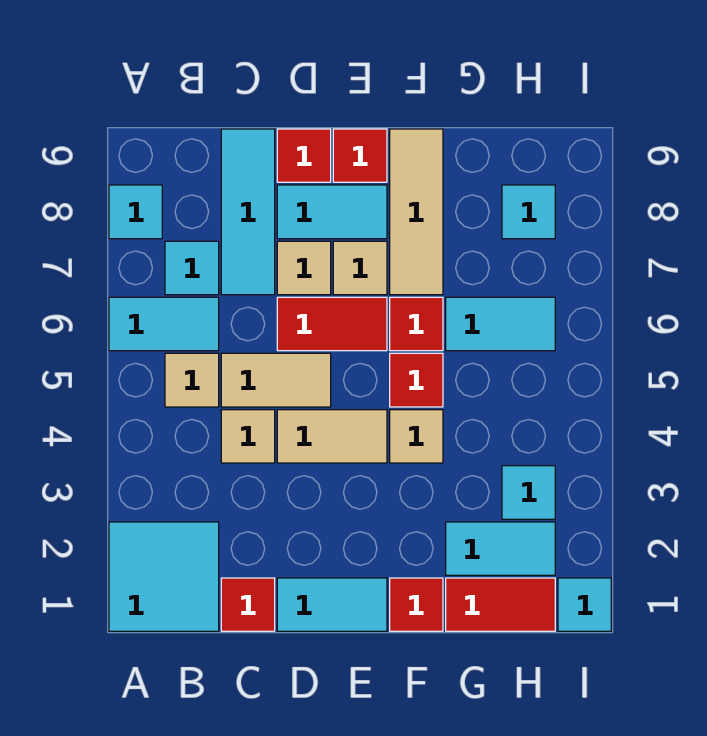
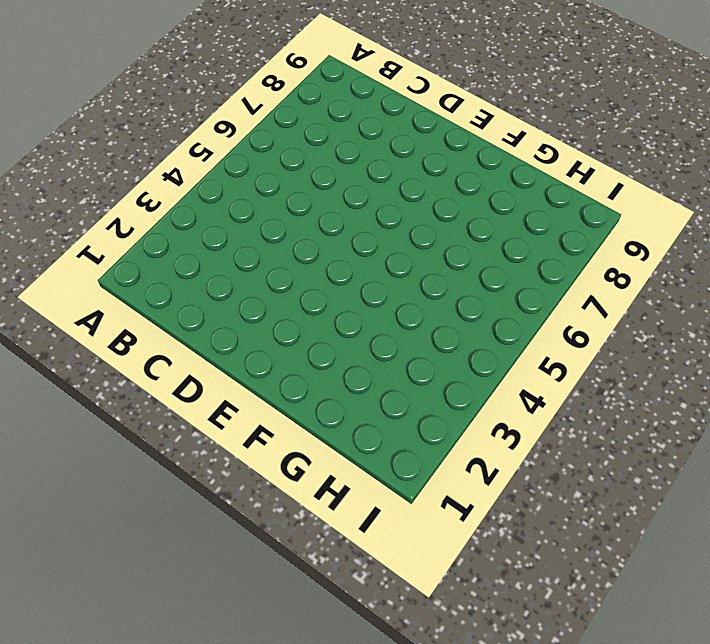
none -> cyan 2x2 tile [109,522,219,631]
none -> cyan 1x2 tile [109,297,219,351]
none -> cyan 1x1 tile [109,185,162,239]

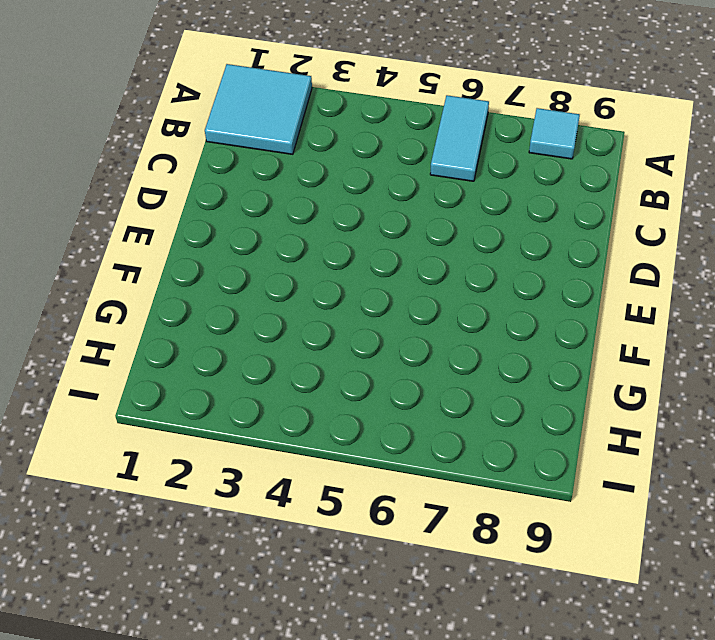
none -> tan 1x1 tile [165,353,219,407]
none -> cyan 1x1 tile [165,241,219,295]
none -> red 1x1 tile [221,578,275,631]

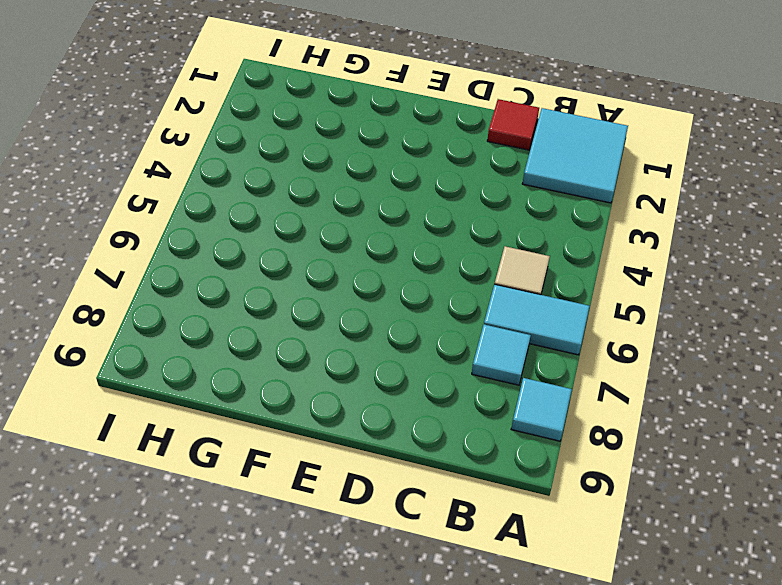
none -> tan 1x1 tile [221,410,275,463]
none -> tan 1x2 tile [221,353,331,407]
none -> cyan 1x3 tile [221,129,275,295]

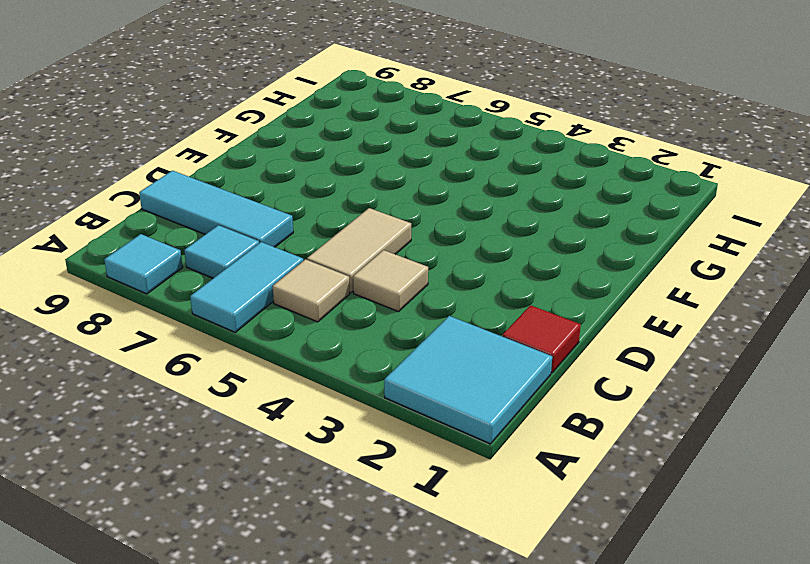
none -> cyan 1x2 tile [277,578,387,631]
none -> tan 1x2 tile [277,410,387,463]
none -> red 1x2 tile [277,297,387,351]

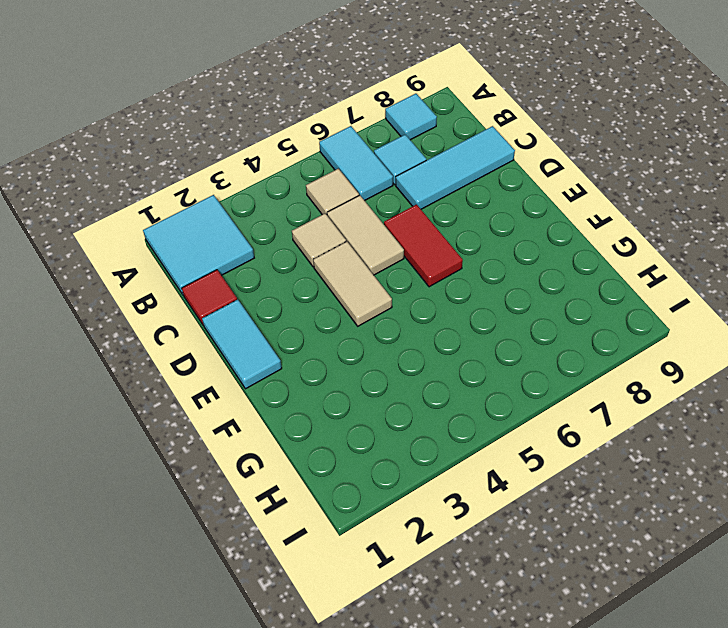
none -> tan 1x1 tile [277,241,331,295]
none -> cyan 1x2 tile [277,185,387,239]
none -> red 1x1 tile [277,129,331,182]

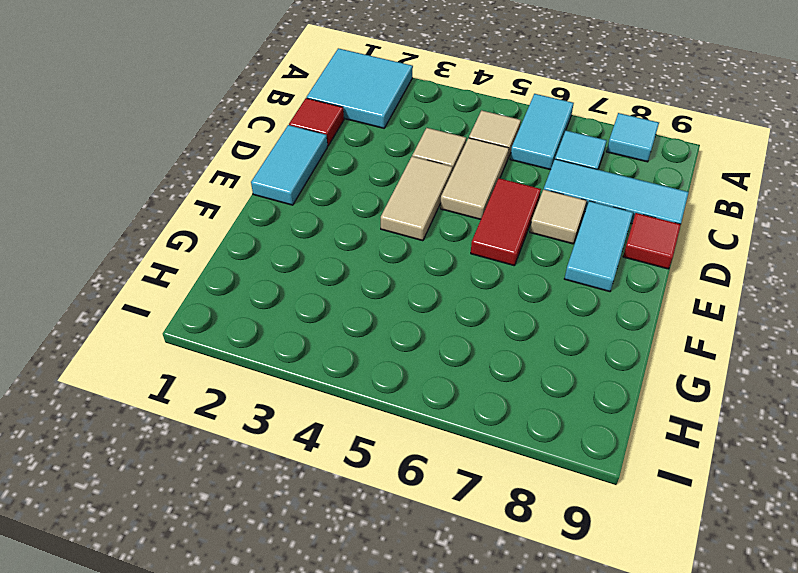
none -> tan 1x1 tile [333,241,387,295]
none -> red 1x1 tile [333,129,387,182]
none -> red 1x1 tile [390,578,443,631]

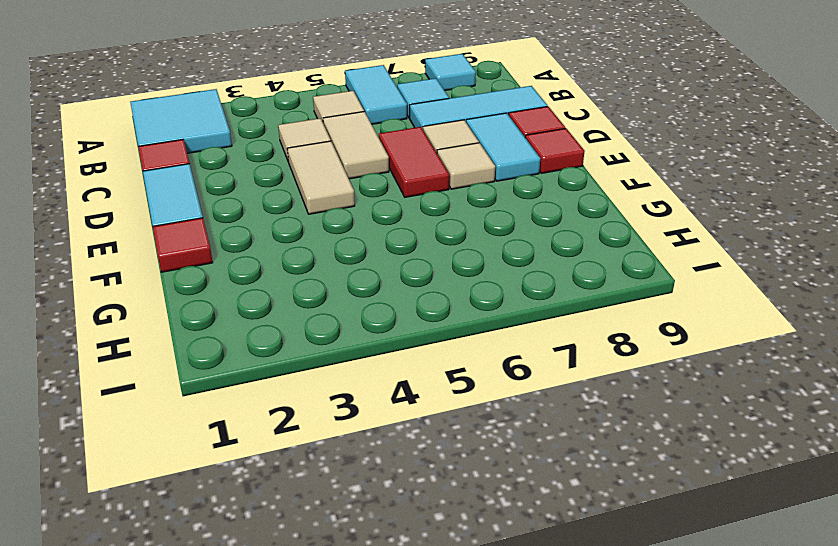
none -> tan 1x1 tile [390,410,443,463]
none -> red 1x1 tile [390,353,443,407]
none -> red 1x1 tile [390,297,443,351]

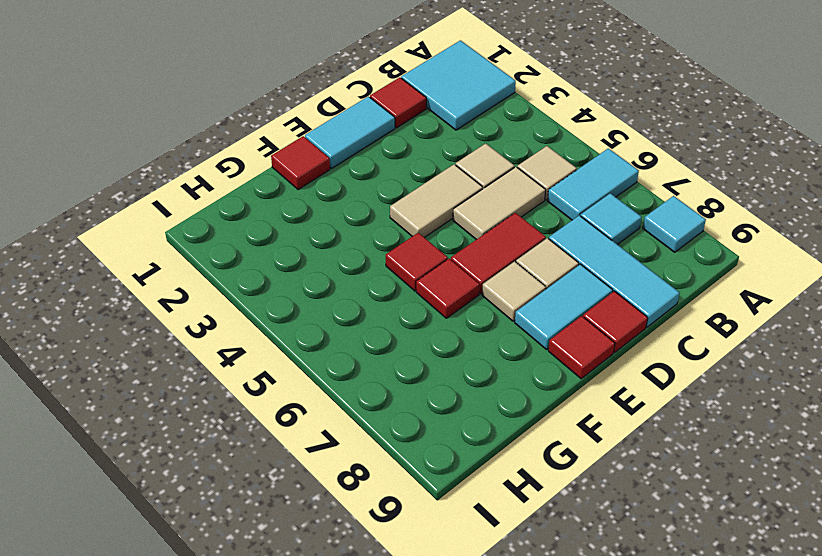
none -> tan 1x1 tile [390,410,443,463]
none -> tan 1x3 tile [390,129,443,295]
none -> red 1x2 tile [446,578,555,631]

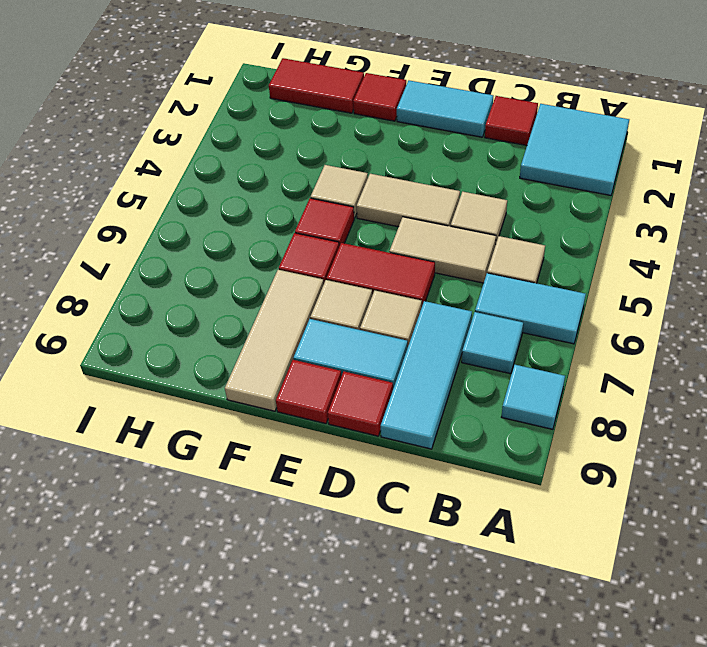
none -> cyan 1x2 tile [446,522,555,575]
none -> cyan 1x2 tile [446,297,555,351]
none -> cyan 1x1 tile [502,466,555,519]

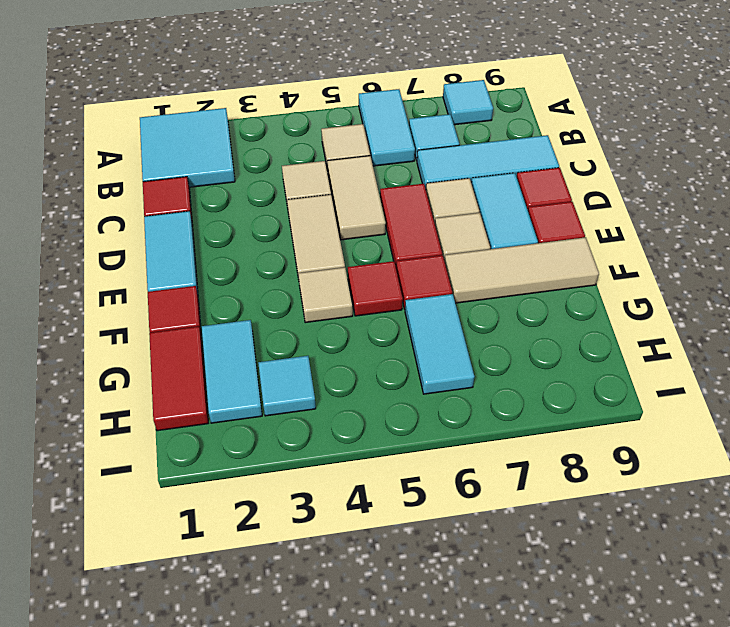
none -> cyan 1x1 tile [502,185,555,239]
none -> cyan 1x1 tile [558,578,611,631]

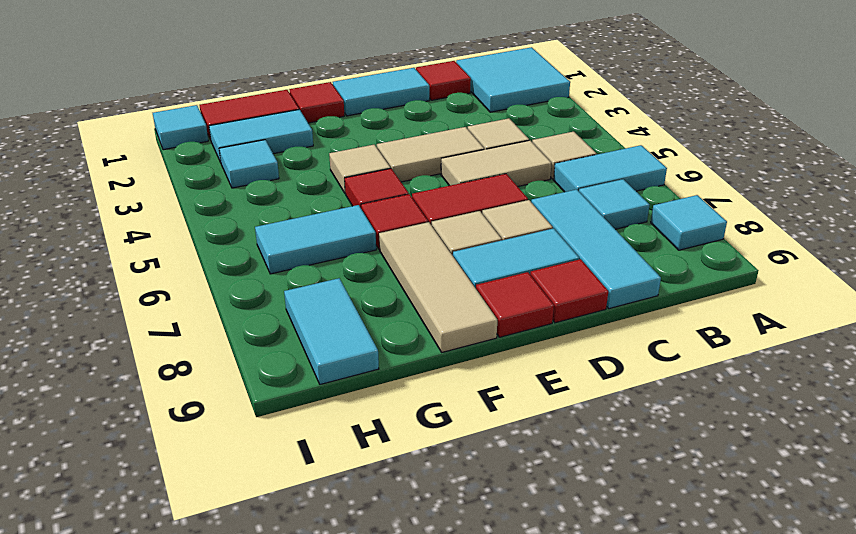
cyan 1x2 tile [284,278,379,385] -> cyan 1x1 tile [502,185,555,239]

